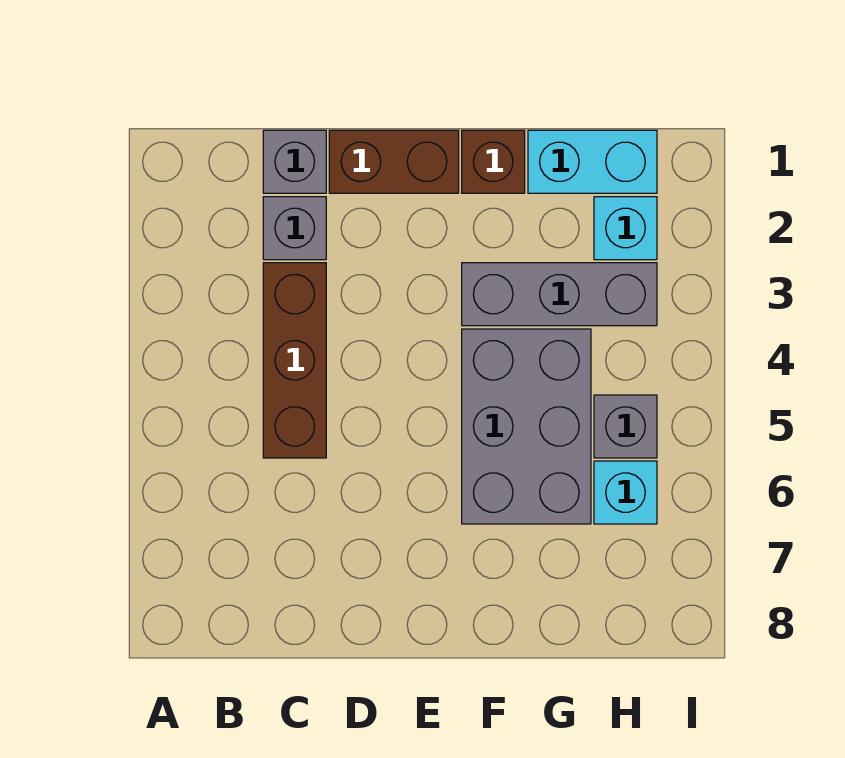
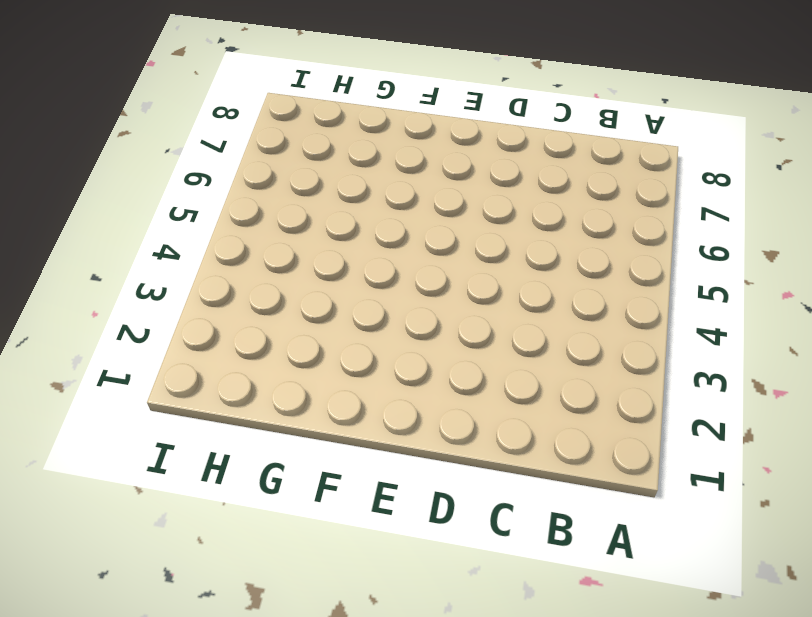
none -> grey 1x1 brick [263,130,326,193]
none -> grey 1x1 brick [263,197,326,260]

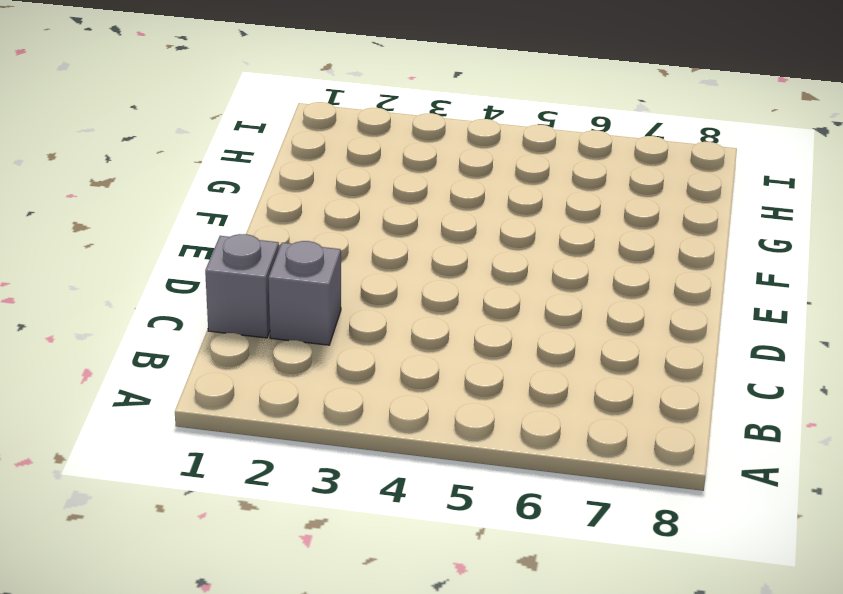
none -> brown 1x3 brick [263,263,326,458]
none -> brown 1x2 brick [329,130,459,193]

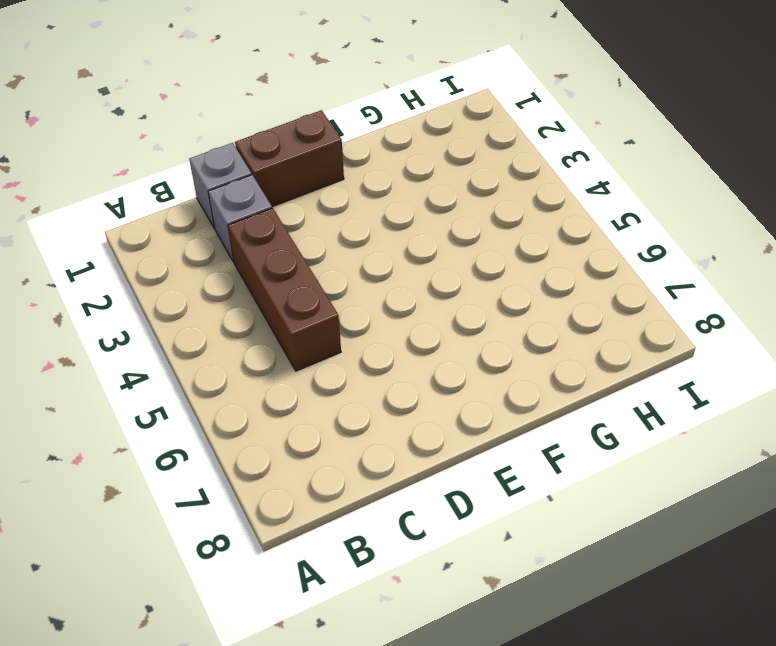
none -> brown 1x1 brick [462,130,525,193]
none -> grey 1x3 brick [462,263,657,326]

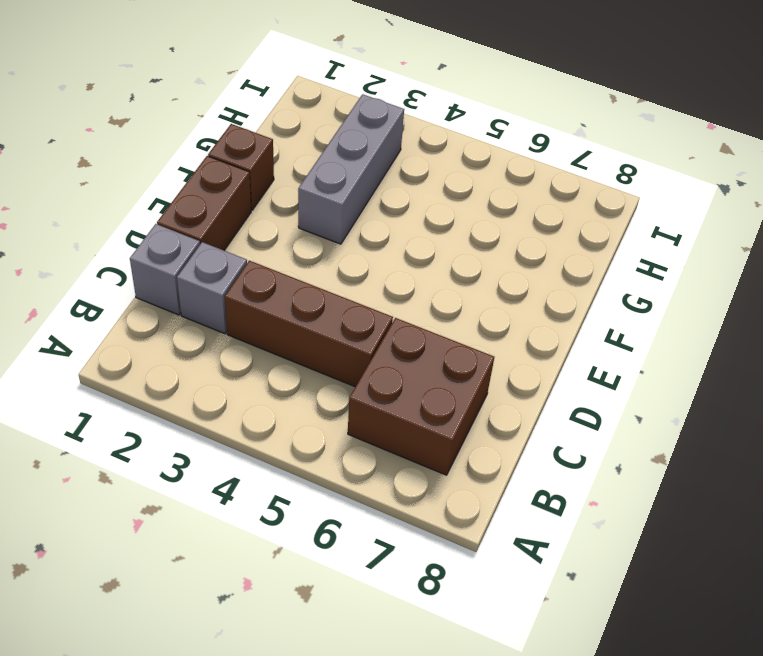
brown 2x2 brick [348,318,494,475] -> none
none -> grey 2x3 brick [462,329,591,524]
none -> cyan 1x2 brick [528,130,657,193]

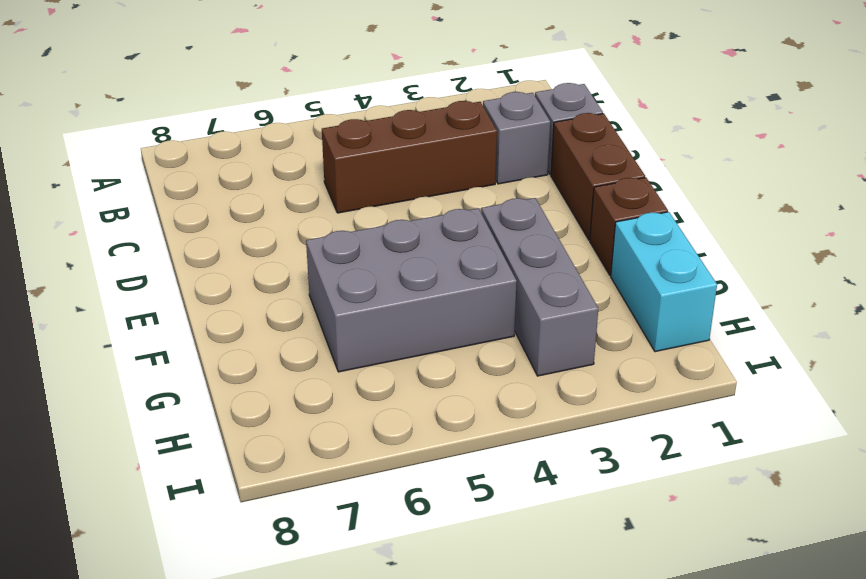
none -> cyan 1x1 brick [594,197,657,260]
none -> grey 1x1 brick [594,395,657,458]

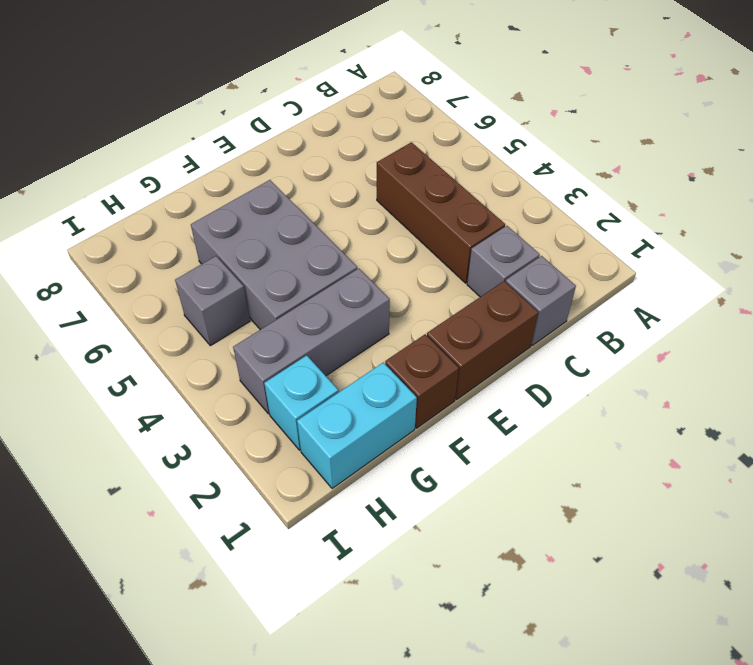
none -> cyan 1x1 brick [594,461,657,524]

